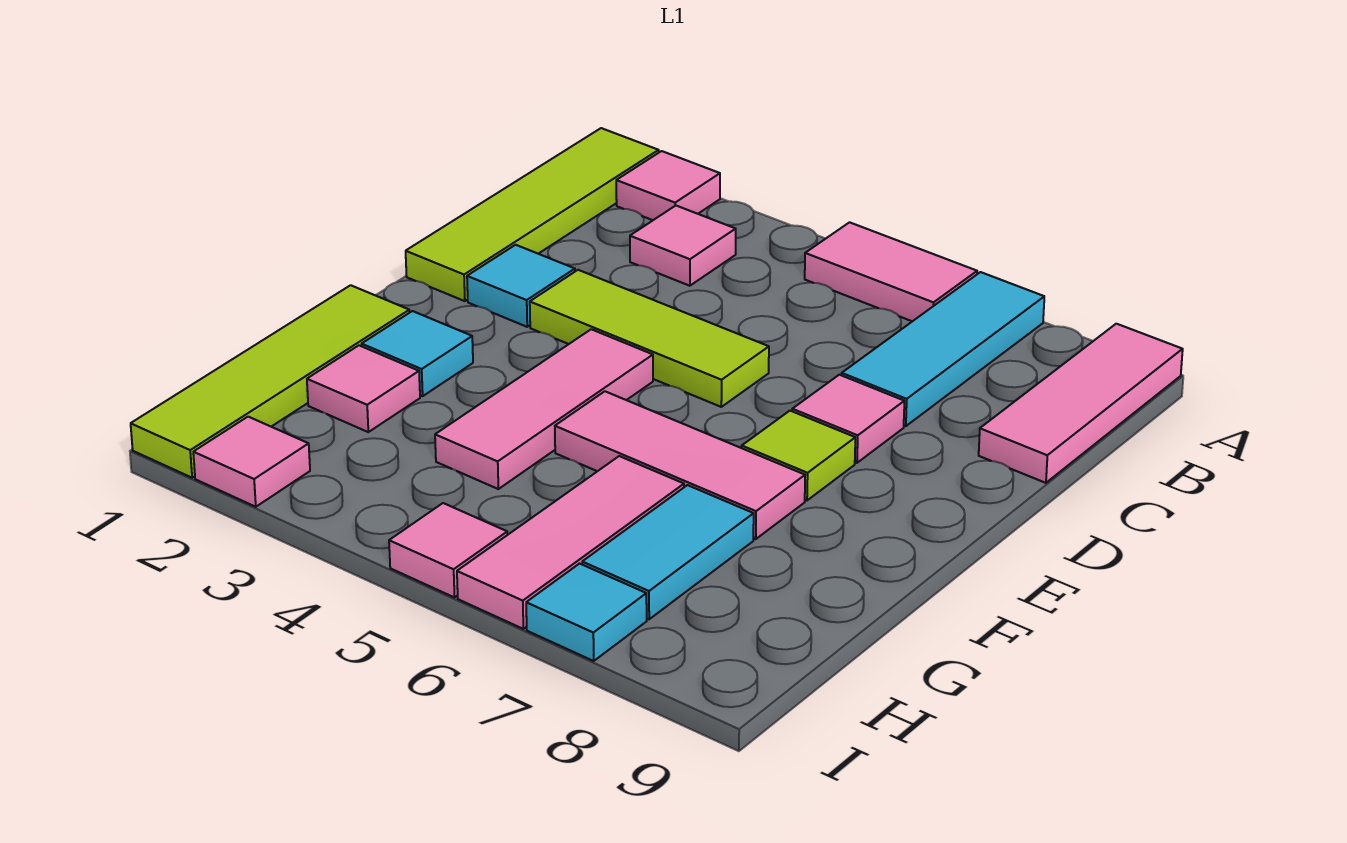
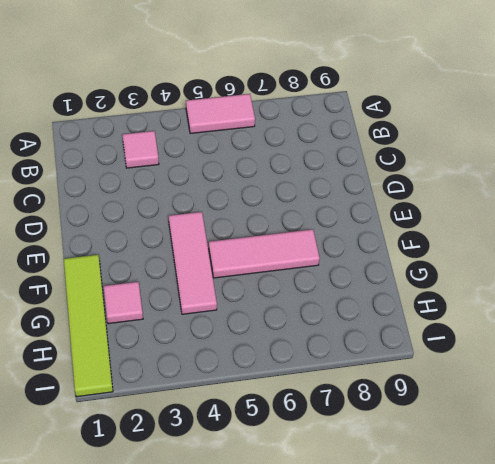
none -> lime 1x4 tile [406,128,659,301]
none -> pink 1x1 tile [616,151,720,220]
none -> cyan 1x3 tile [842,272,1044,426]

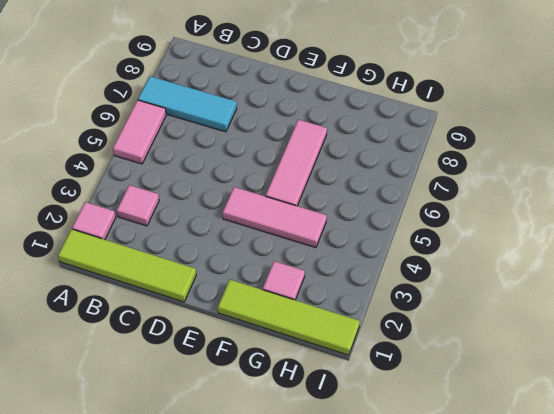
none -> pink 1x3 tile [979,324,1183,483]
none -> cyan 1x1 tile [467,245,575,327]
none -> lime 1x3 tile [530,270,769,407]

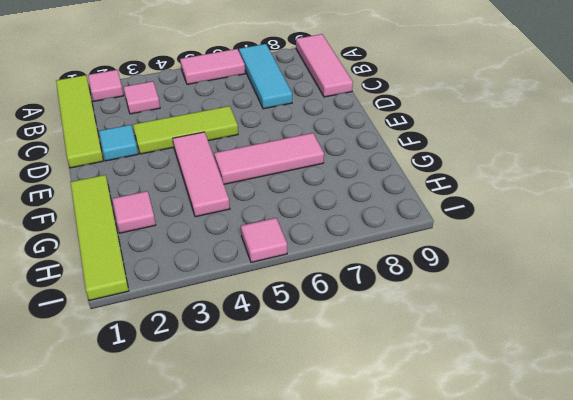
none -> pink 1x1 tile [792,375,904,463]
none -> lime 1x1 tile [742,411,855,500]
none -> cyan 1x1 tile [362,311,473,396]

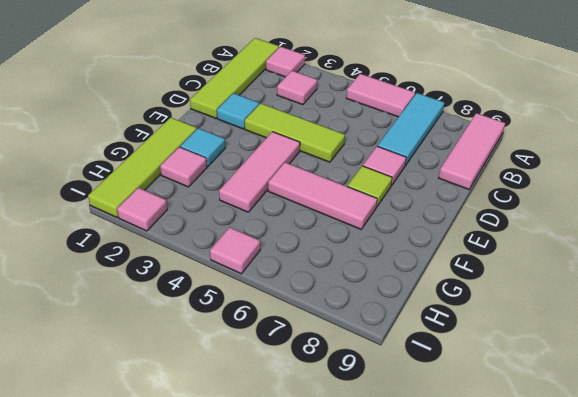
none -> pink 1x3 tile [457,456,684,629]
none -> cyan 1x2 tile [582,485,754,619]
none -> cyan 1x1 tile [526,564,647,661]

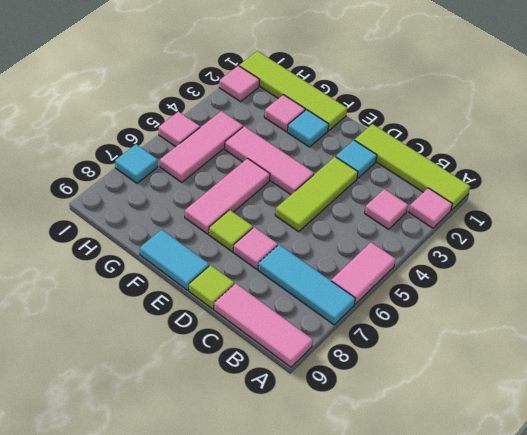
lime 1x1 tile [189,265,234,309] -> none
cyan 1x2 tile [140,229,209,290] -> cyan 1x2 tile moved to [582,485,754,619]
pink 1x3 tile [160,111,243,182] -> pink 1x3 tile turned to [457,456,684,629]

